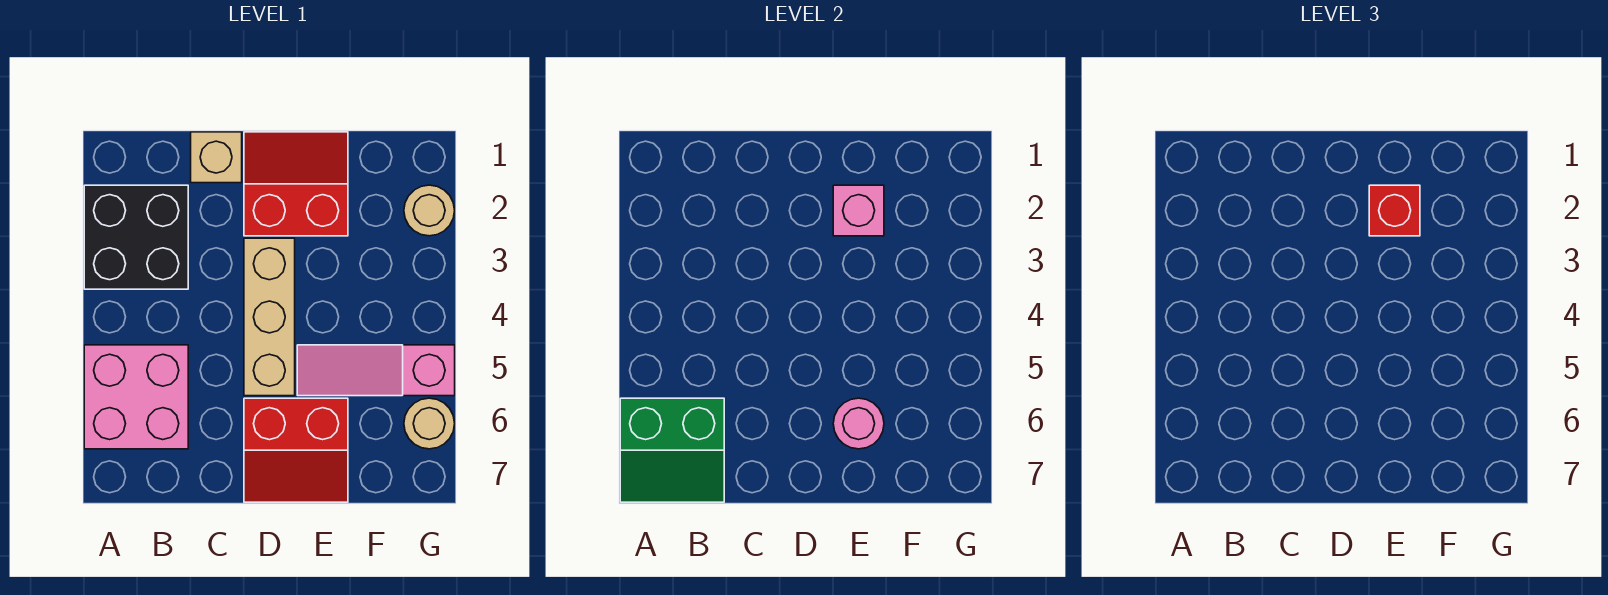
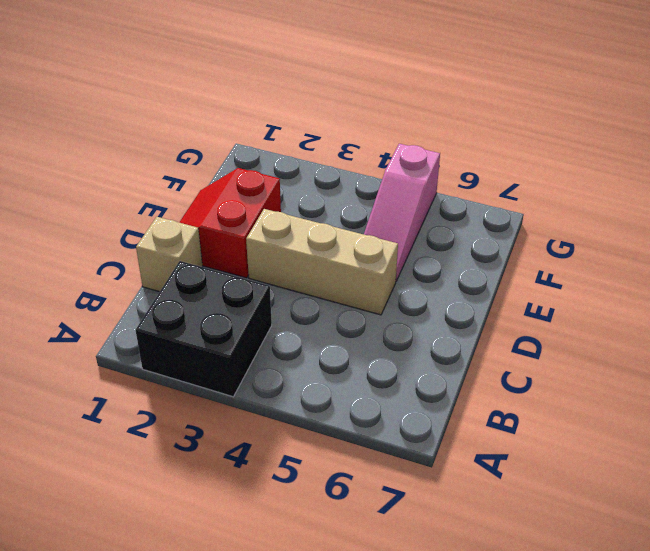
none -> pink 2x2 brick [84,345,188,449]
none -> red 2x2 slope [244,398,348,502]
none -> tan 1x1 round brick [404,185,455,236]

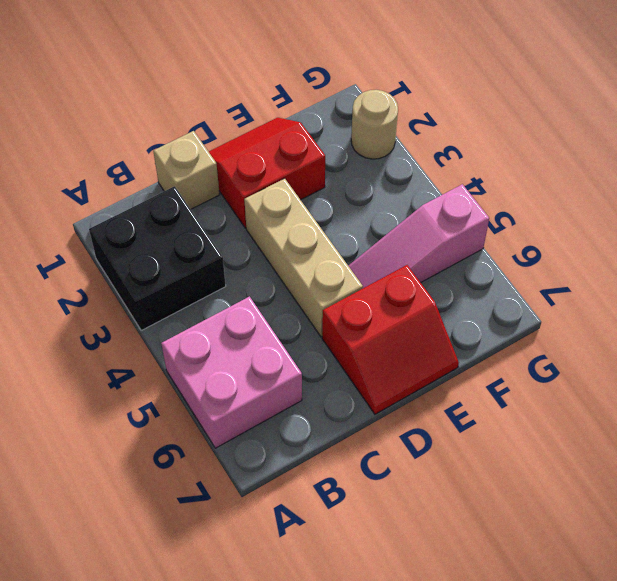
none -> tan 1x1 round brick [404,398,455,449]
none -> green 2x2 slope [620,398,724,502]
none -> pink 1x1 brick [833,185,884,236]

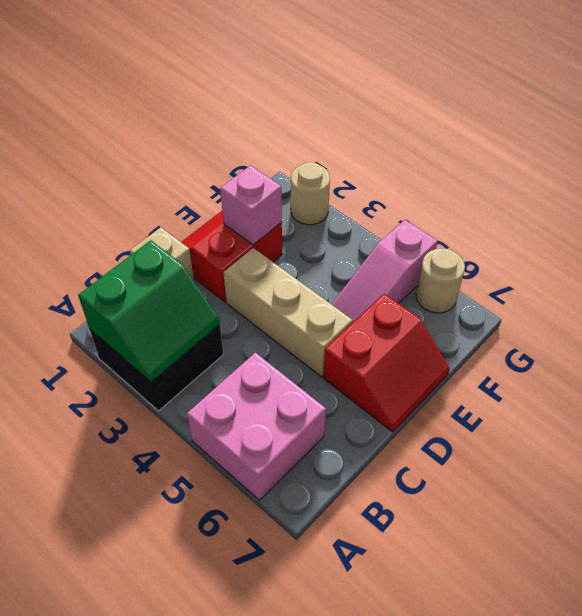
green 2x2 slope [78,240,220,382] -> green 2x2 slope moved to [620,398,724,502]
none -> pink 1x1 round brick [833,398,884,449]
none -> red 1x1 brick [1369,185,1420,236]

